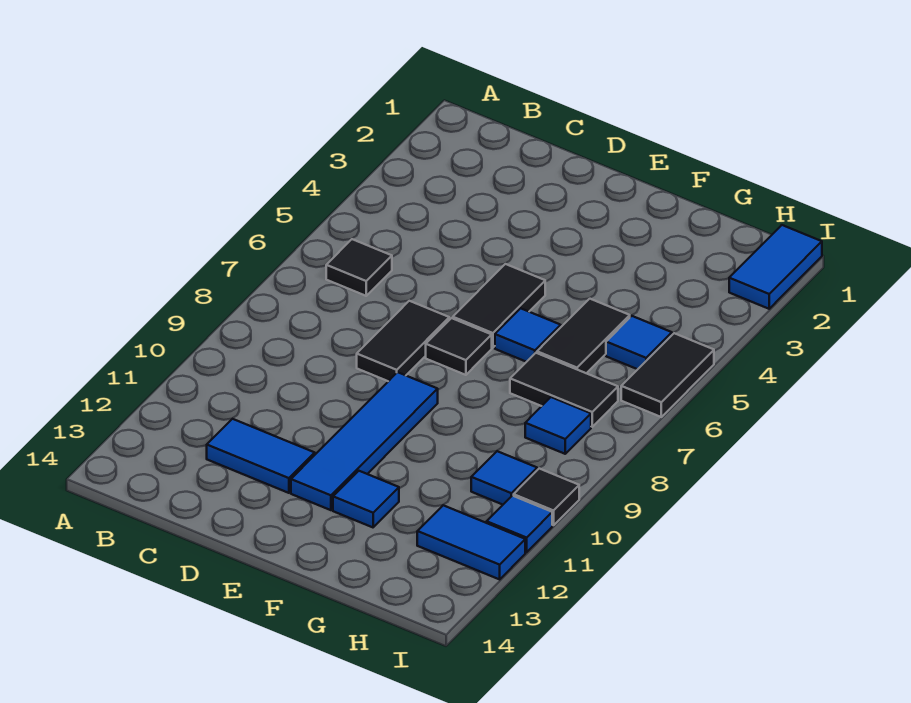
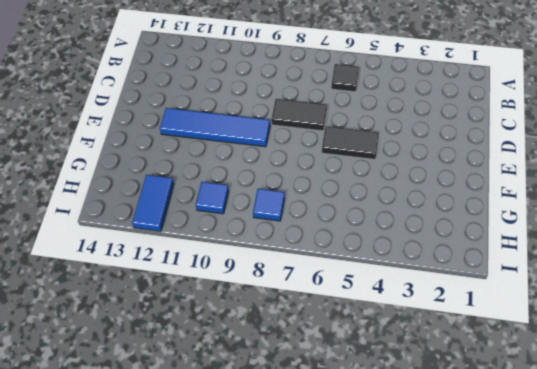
none -> blue 1x2 tile [207,419,315,493]
none -> black 1x1 tile [426,318,492,375]
none -> blue 1x1 tile [495,308,561,362]

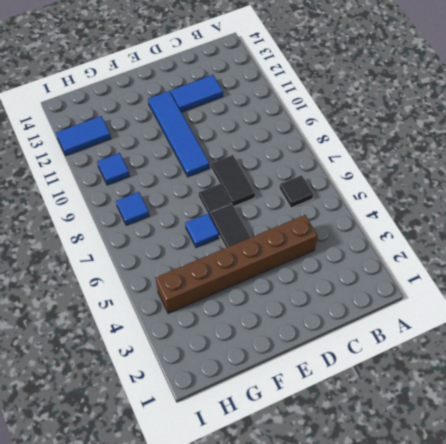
brown 1x6 brick [156,215,318,313] -> none
none -> blue 1x1 tile [333,471,399,527]
none -> black 1x2 tile [537,299,630,373]
none -> black 1x2 tile [510,353,618,427]

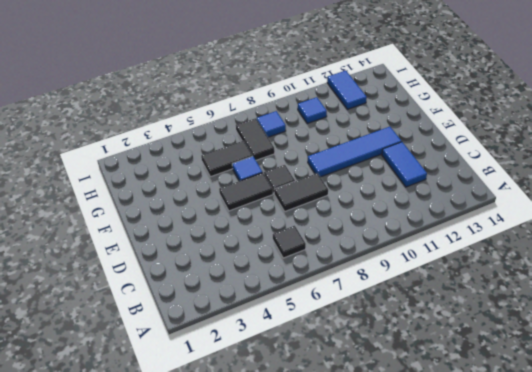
none -> blue 1x1 tile [333,471,399,527]
none -> blue 1x1 tile [606,316,672,369]
none -> blue 1x2 tile [729,225,822,309]

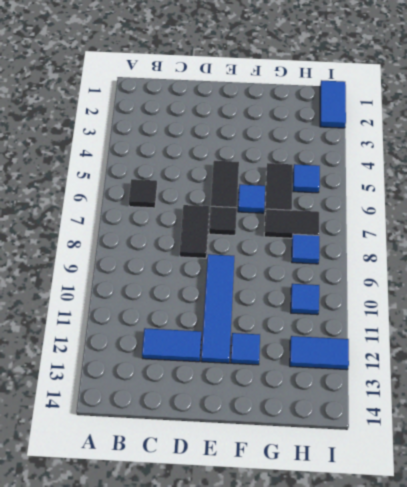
none -> black 1x2 tile [621,333,714,417]
none -> black 1x1 tile [514,469,579,525]
none -> blue 1x1 tile [487,496,552,552]

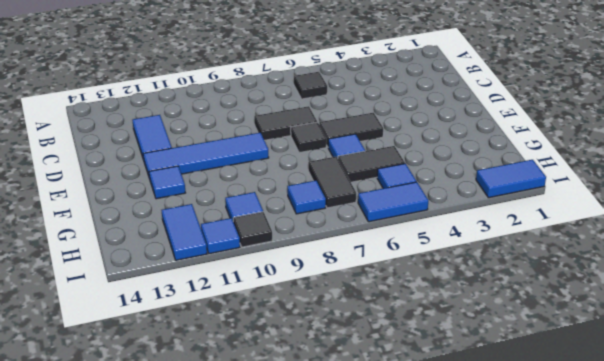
blue 1x2 tile [358,182,428,222] -> black 1x2 tile [621,333,714,417]

